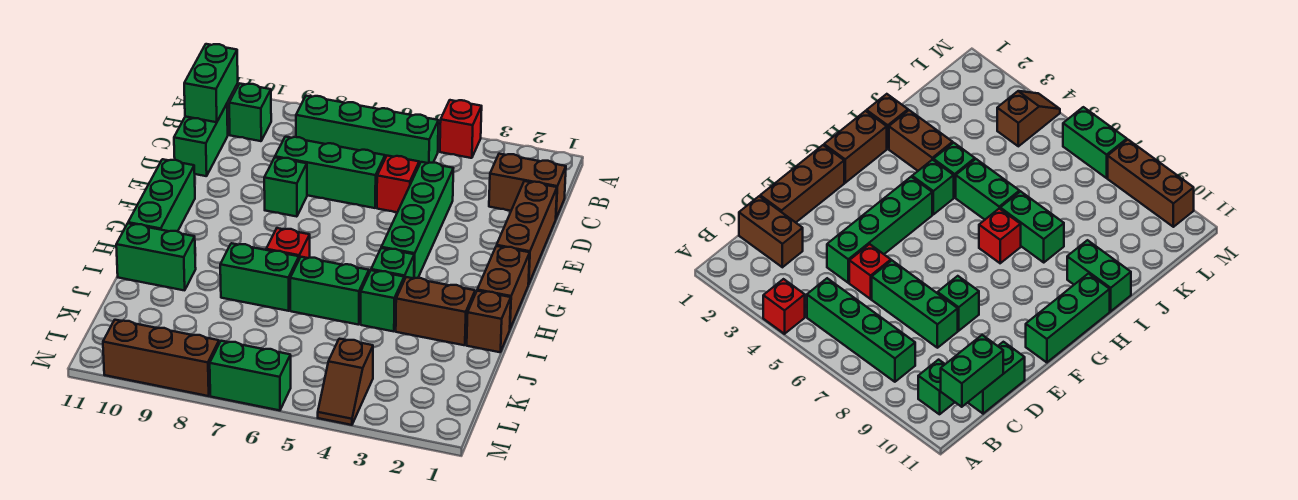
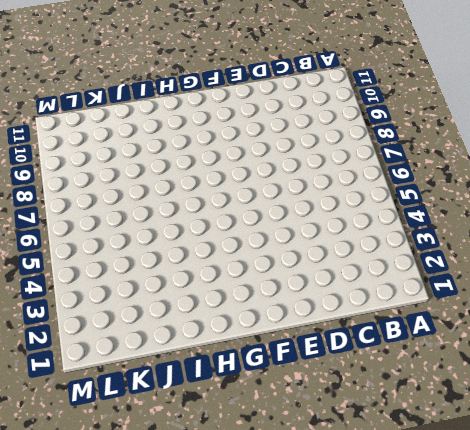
none -> red 1x1 brick [440,100,482,158]
none -> green 1x4 brick [296,96,438,164]
none -> green 1x1 brick [229,83,271,141]

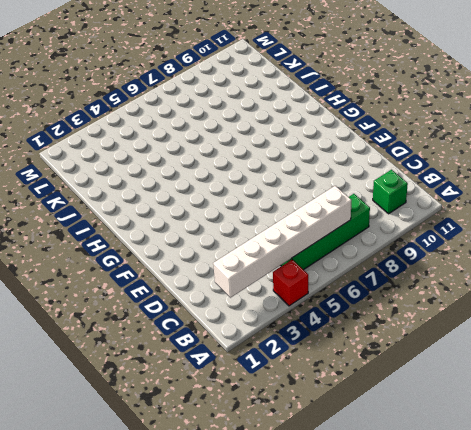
white 1x6 brick [213,186,351,298] -> none
none -> brown 1x2 brick [489,154,566,218]
none -> green 1x2 brick [174,104,228,176]
none -> brown 1x3 brick [497,181,557,285]

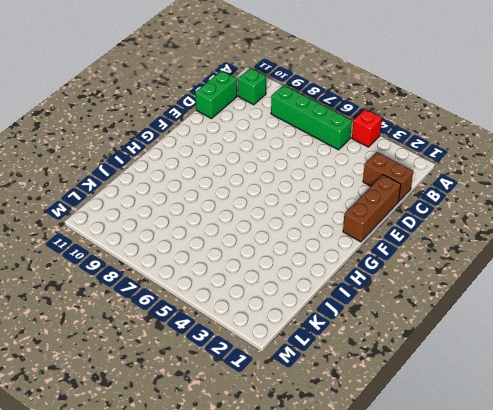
none -> green 1x4 brick [381,162,453,278]
none -> red 1x1 brick [377,156,419,212]
none -> green 1x3 brick [275,137,385,208]

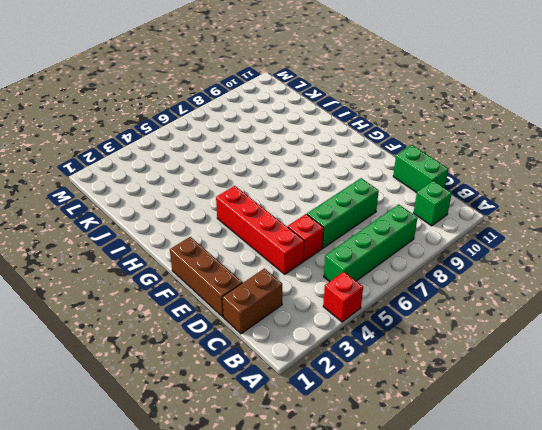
red 1x4 brick [216,186,304,274] -> green 1x4 brick [381,162,453,278]
none -> green 1x1 brick [264,158,307,217]
none -> green 1x3 brick [128,159,195,232]
none -> brown 1x2 brick [477,246,530,329]

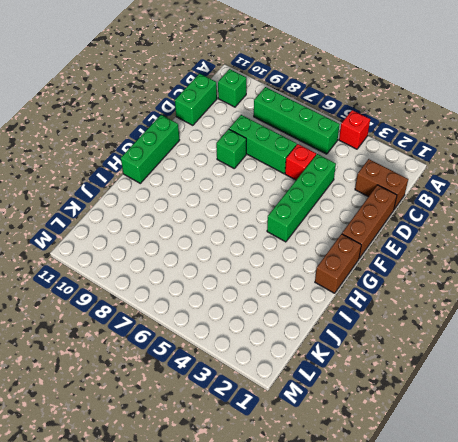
none -> green 1x1 brick [371,248,414,280]
none -> red 1x1 brick [266,228,310,259]
none -> brown 1x1 brick [467,291,511,352]

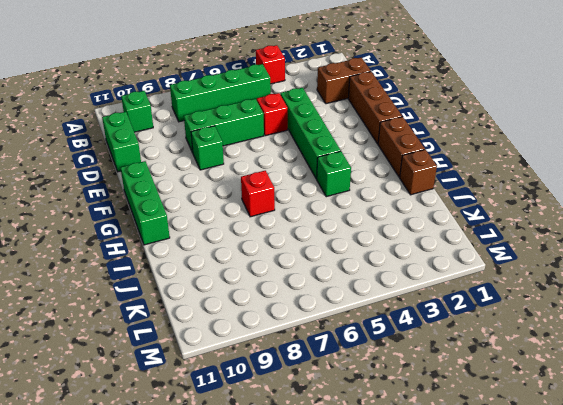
none -> brown 1x2 brick [396,277,475,345]
none -> green 1x1 brick [361,270,404,331]
none -> green 1x2 brick [290,257,369,325]

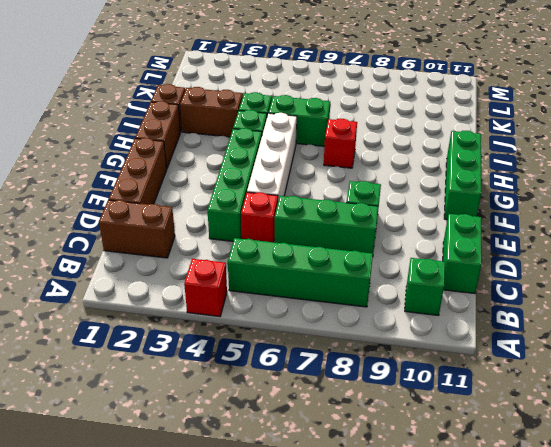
white 1x4 brick [247,113,297,200] -> none
none -> green 1x2 brick [220,243,299,311]
none -> green 1x2 brick [116,223,196,290]
none -> brown 1x2 slope [318,339,373,425]

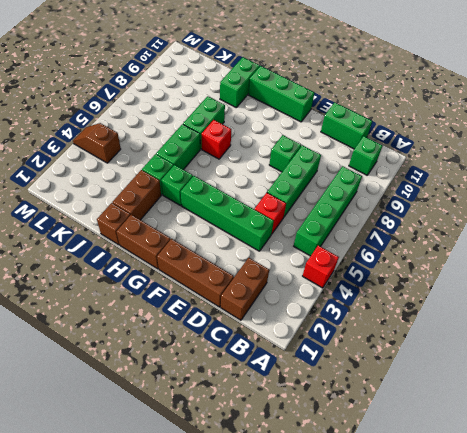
none -> green 1x2 brick [210,341,291,410]
none -> brown 1x3 brick [103,320,219,396]
none -> green 1x2 brick [184,44,238,122]

